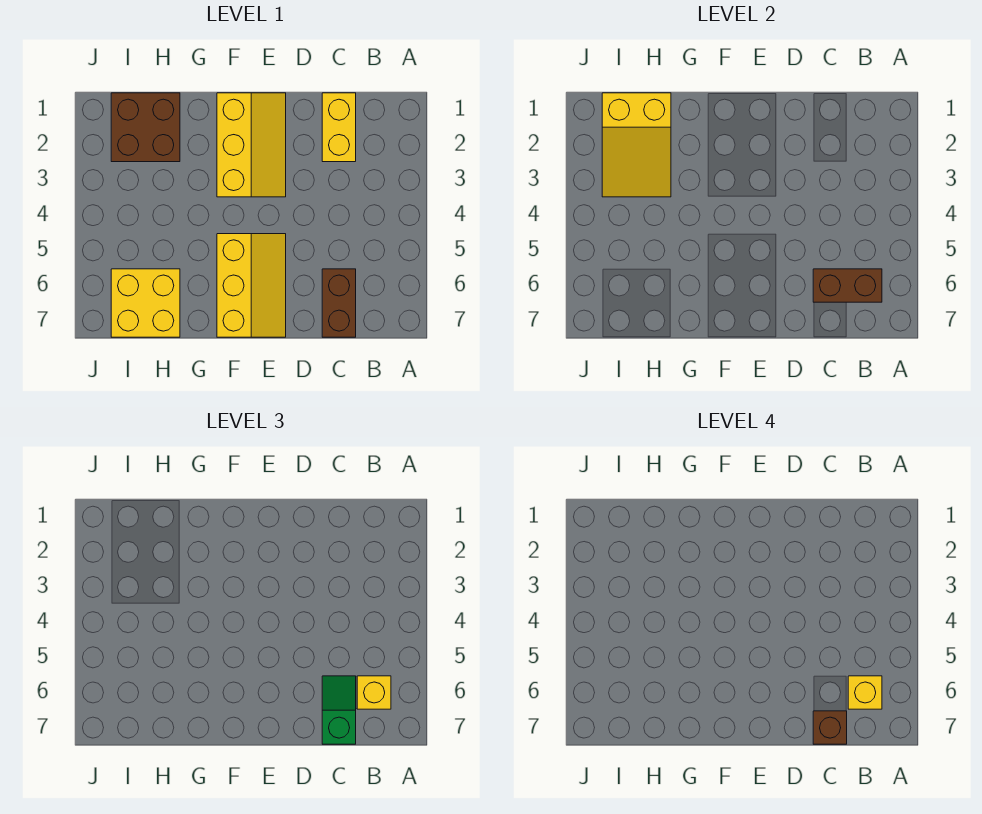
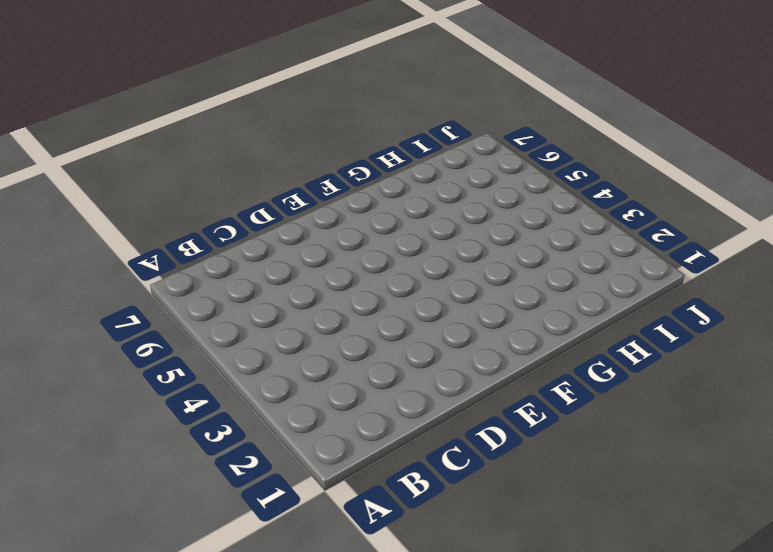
none -> yellow 1x2 brick [322,93,356,162]
none -> brown 1x2 brick [322,269,356,337]
none -> yellow 2x3 slope [217,93,286,197]

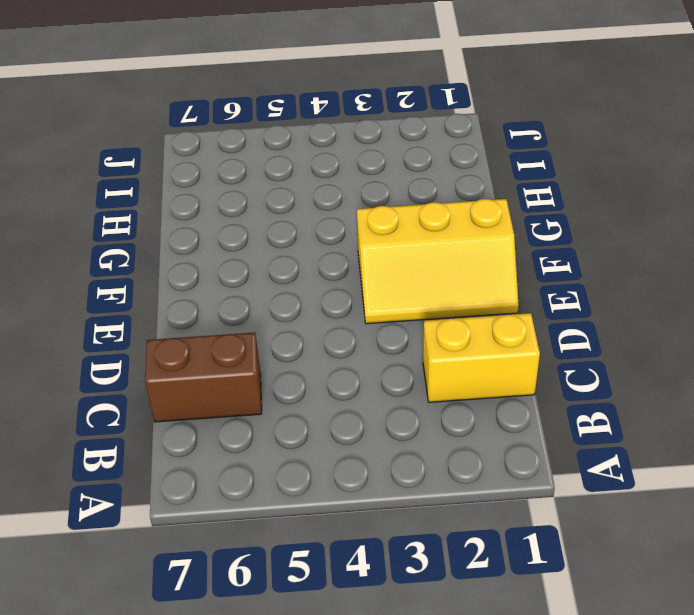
none -> yellow 2x3 slope [217,234,286,337]
none -> brown 2x2 brick [111,93,180,162]
none -> yellow 2x2 brick [111,269,180,337]

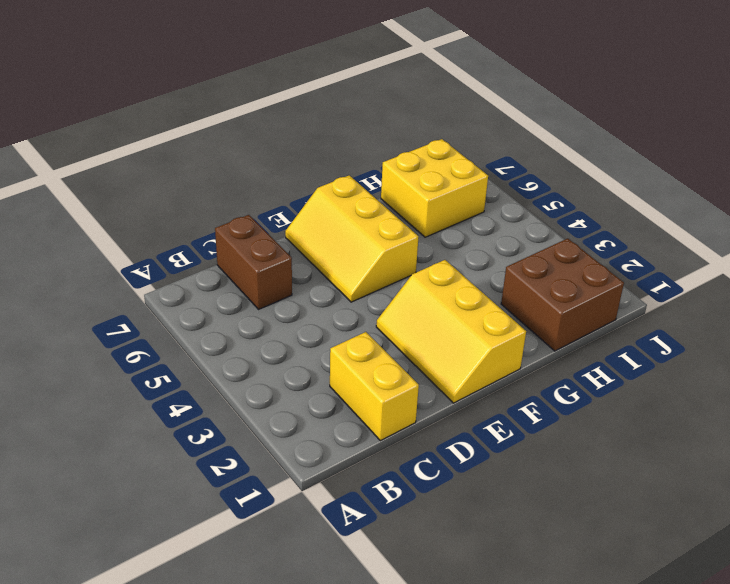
none -> brown 1x2 brick [813,269,882,302]
none -> yellow 2x3 slope [602,93,671,197]
none -> yellow 1x1 brick [357,676,391,709]

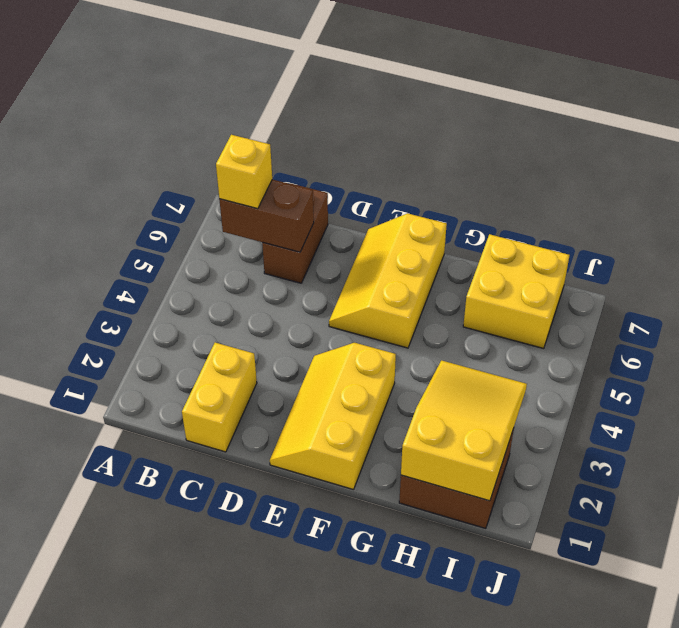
none -> green 1x2 slope [322,676,356,744]
none -> yellow 1x1 brick [848,676,882,709]
none -> brown 1x1 brick [813,711,847,744]

